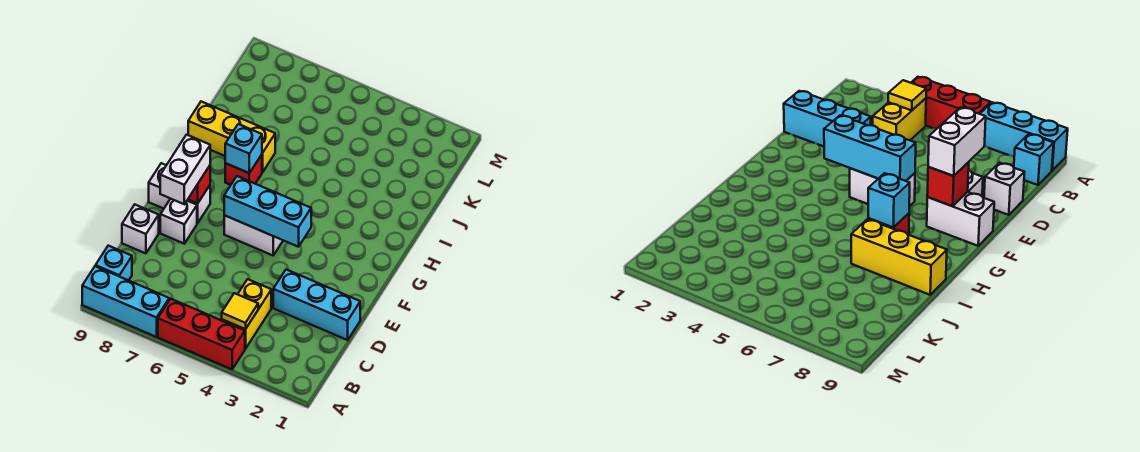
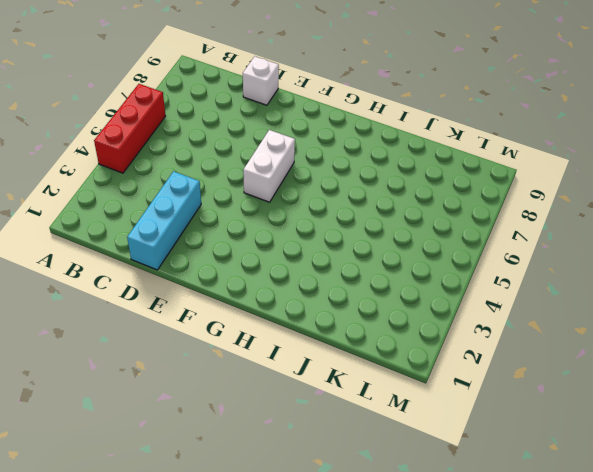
none -> cyan 1x3 brick [82,266,169,337]
none -> yellow 1x2 brick [222,279,271,349]
none -> cyan 1x1 brick [96,246,132,281]

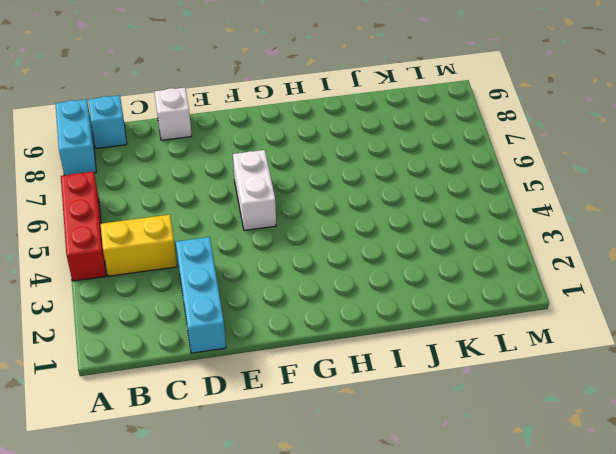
cyan 1x2 brick [55,99,96,175] -> cyan 1x3 brick [82,266,169,337]
none -> white 1x1 brick [160,199,197,244]
none -> white 1x2 brick [149,163,210,223]
none -> red 1x1 brick [225,155,262,185]

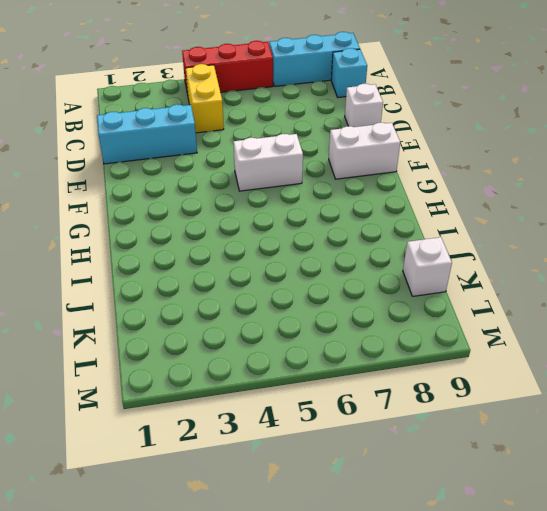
white 1x1 brick [403,237,452,296] -> white 1x1 brick moved to [160,199,197,244]
none -> red 1x1 brick [225,155,262,185]
none -> yellow 1x3 brick [188,102,275,172]
none -> yellow 1x1 tile [222,293,258,329]

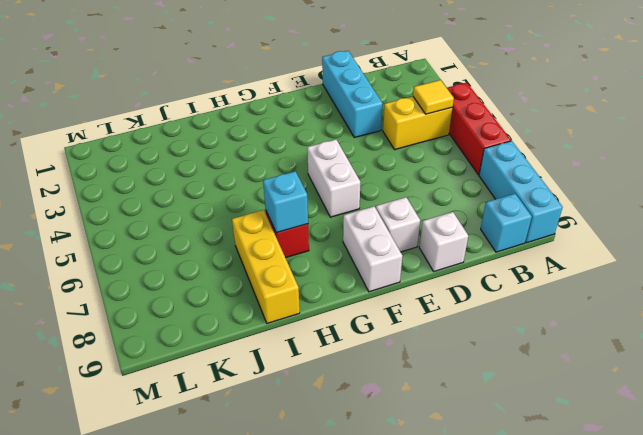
none -> cyan 1x3 brick [224,176,311,247]
none -> red 1x1 brick [188,166,210,204]
none -> white 1x2 brick [160,135,210,204]

